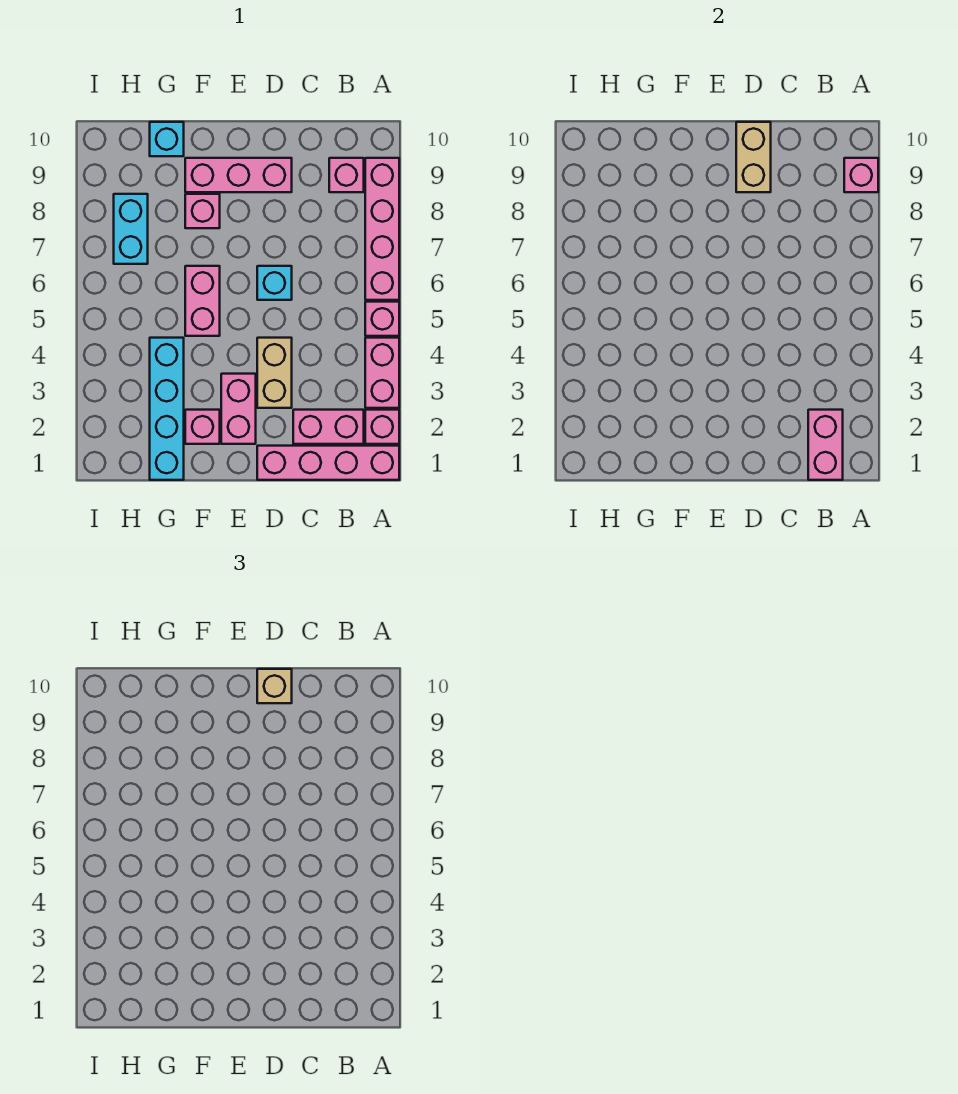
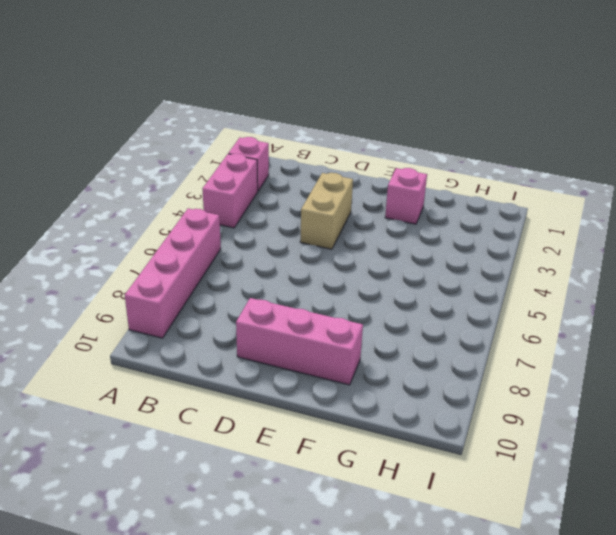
none -> pink 1x4 brick [257,446,399,480]
none -> pink 1x1 brick [365,302,399,336]
none -> pink 1x2 brick [293,410,364,444]

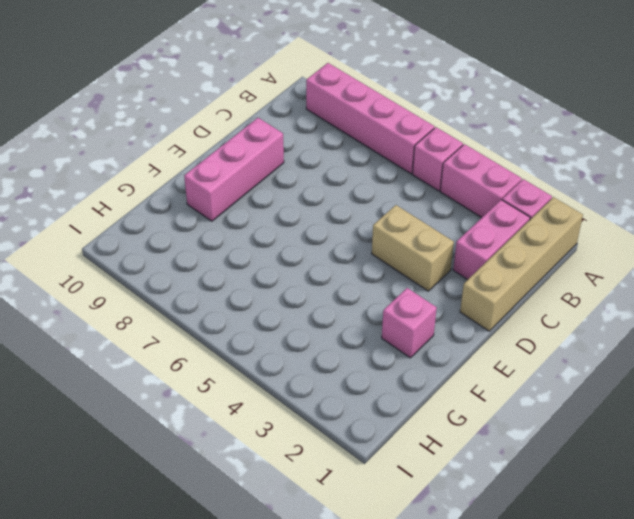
tan 1x4 brick [460,197,583,331] -> pink 1x4 brick [257,446,399,480]
none -> pink 1x1 brick [329,158,364,192]
none -> cyan 1x1 brick [257,266,292,300]
none -> pink 1x2 brick [221,374,256,444]

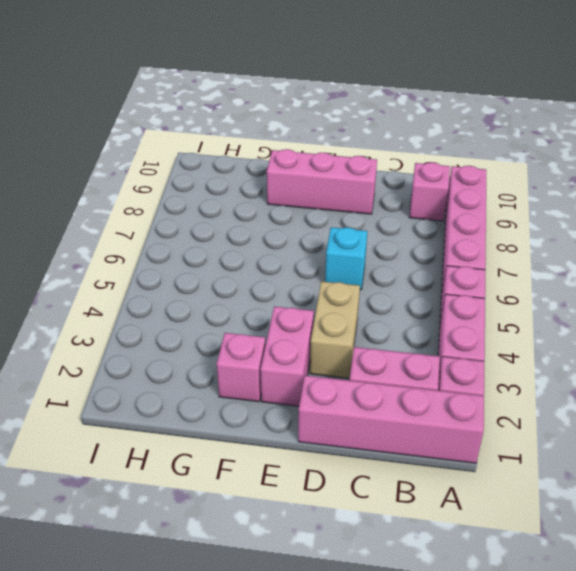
none -> pink 1x2 brick [185,266,220,336]
none -> pink 1x1 brick [185,194,220,228]
none -> cyan 1x4 brick [150,338,184,480]

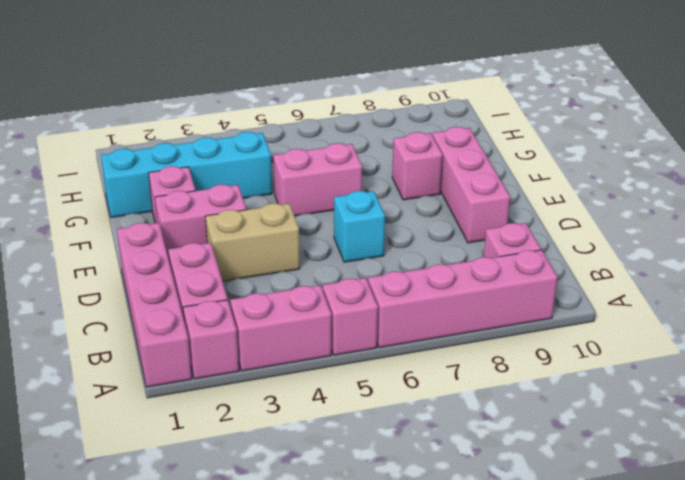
none -> cyan 1x1 brick [150,122,184,156]
none -> cyan 1x2 brick [114,194,148,264]
none -> pink 1x1 brick [844,158,878,192]

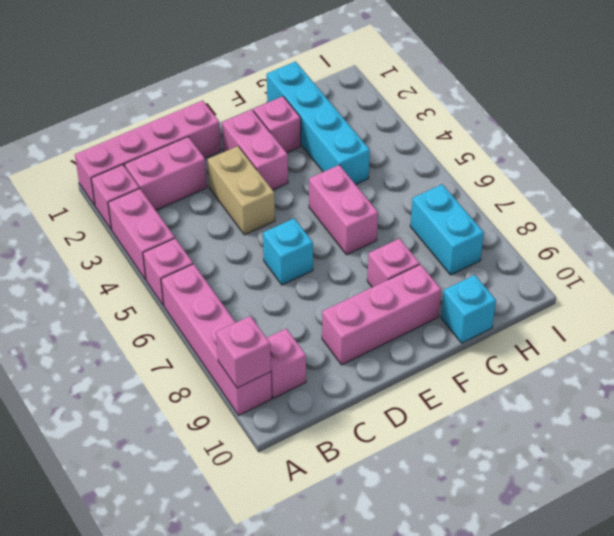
none -> pink 1x2 brick [808,410,843,480]
none -> tan 1x2 brick [736,122,771,192]
none -> tan 1x1 brick [257,669,292,703]

